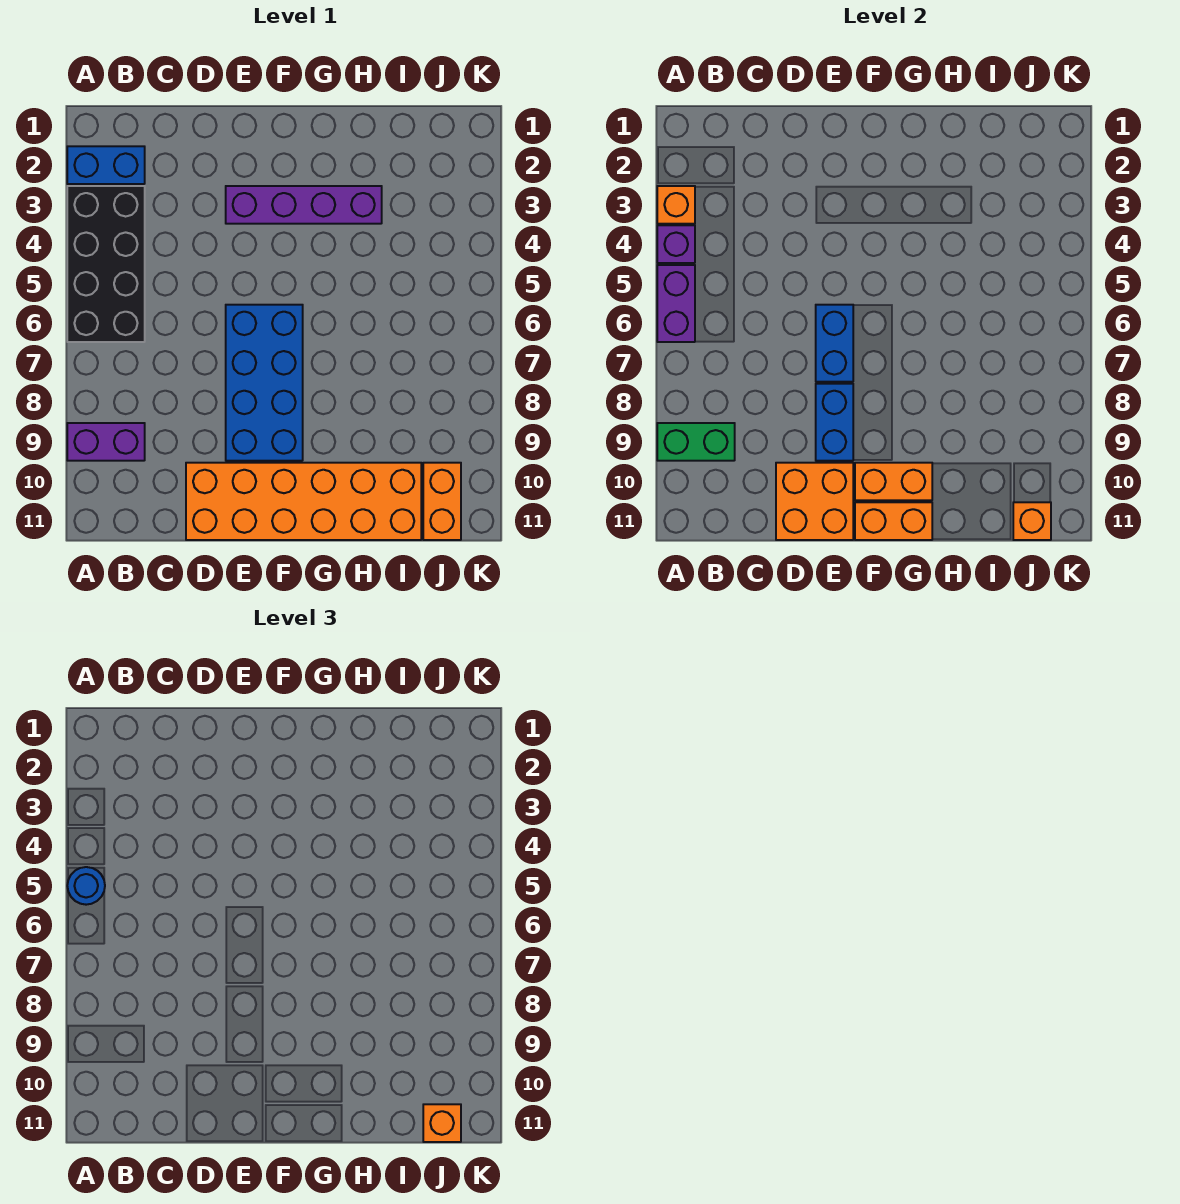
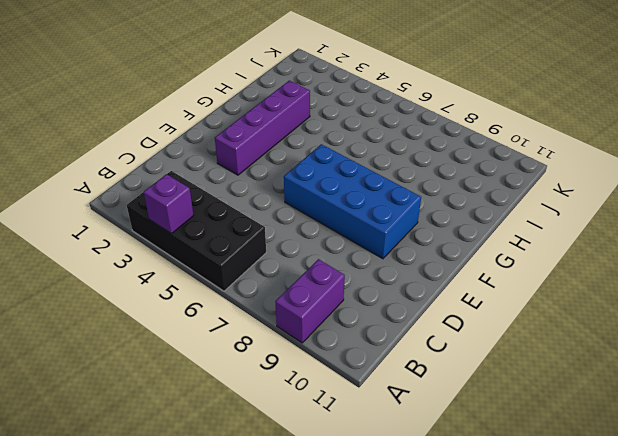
none -> blue 1x2 brick [67,146,145,184]
none -> orange 2x6 brick [186,463,421,540]
none -> orange 1x2 brick [423,463,461,540]

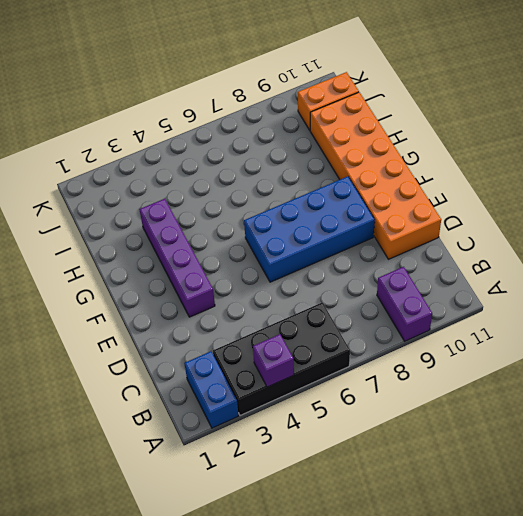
none -> orange 1x1 brick [657,186,695,224]
none -> purple 1x2 brick [657,265,695,342]
none -> green 1x2 brick [657,423,735,461]

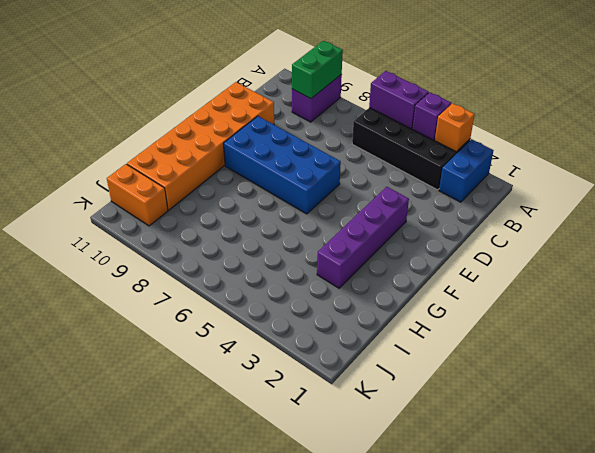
none -> orange 2x2 brick [776,463,853,540]
none -> blue 1x2 brick [816,305,853,382]
none -> blue 1x2 brick [816,384,853,461]

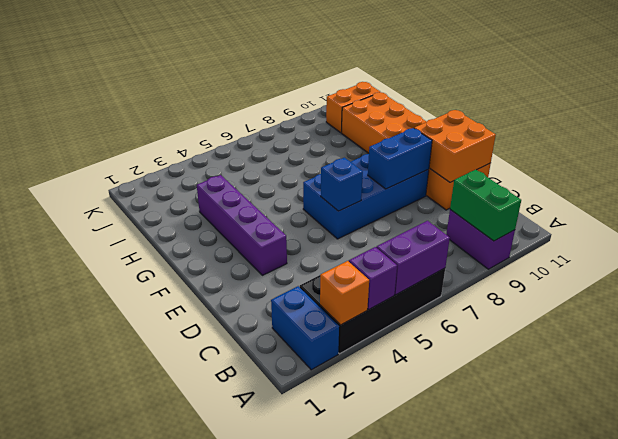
blue 1x1 brick [321,158,363,211] -> blue 1x2 brick [816,305,853,382]
none -> orange 1x2 brick [855,463,932,500]
none -> orange 1x2 brick [855,502,932,540]
none -> orange 1x1 brick [1013,502,1051,540]

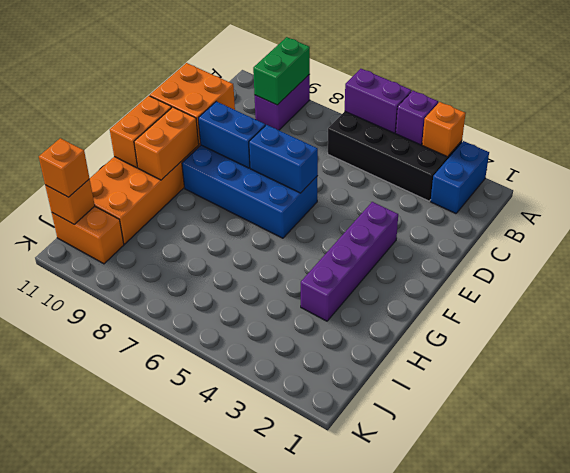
none -> blue 1x1 round brick [67,867,105,905]

